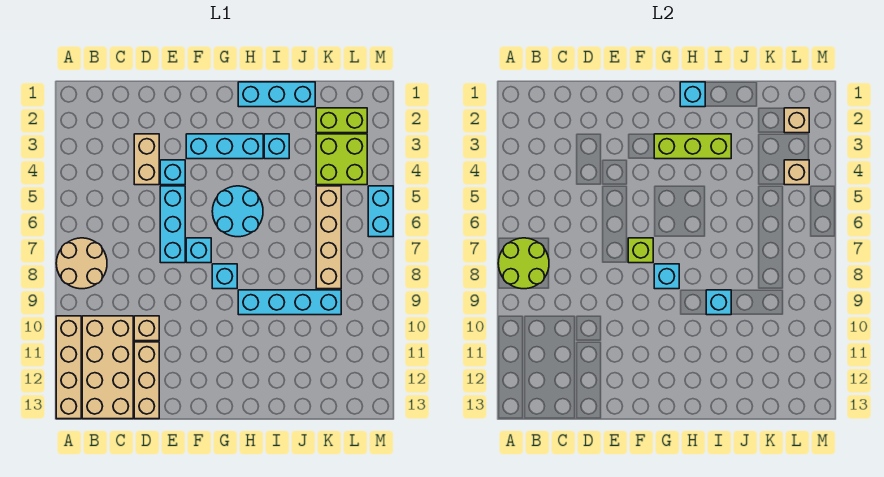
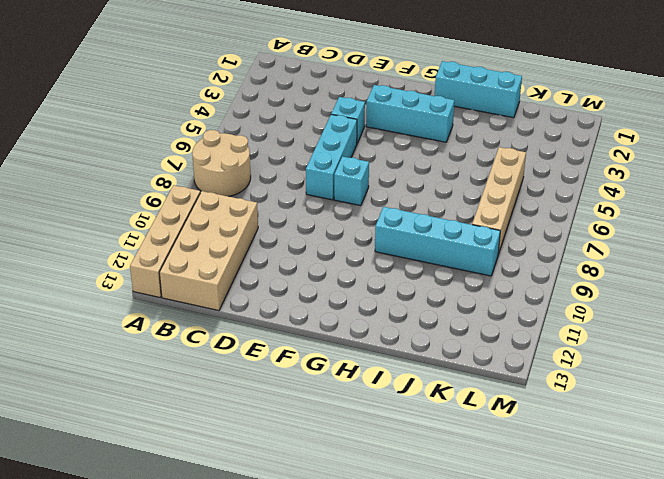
none -> tan 1x2 brick [134,134,159,185]
none -> tan 1x1 brick [134,316,159,341]
none -> tan 1x3 brick [134,342,159,419]

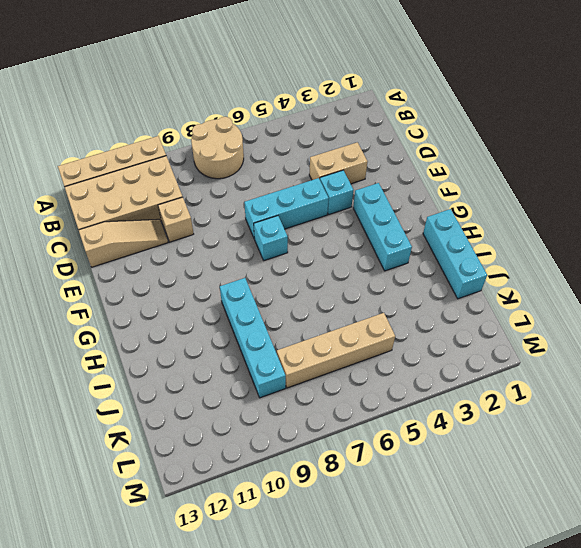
tan 1x3 slope [79,219,168,267] -> tan 1x3 brick [134,342,159,419]
none -> cyan 2x2 round brick [212,186,263,237]
none -> cyan 1x1 brick [212,264,237,289]
none -> cyan 1x1 brick [264,134,289,159]

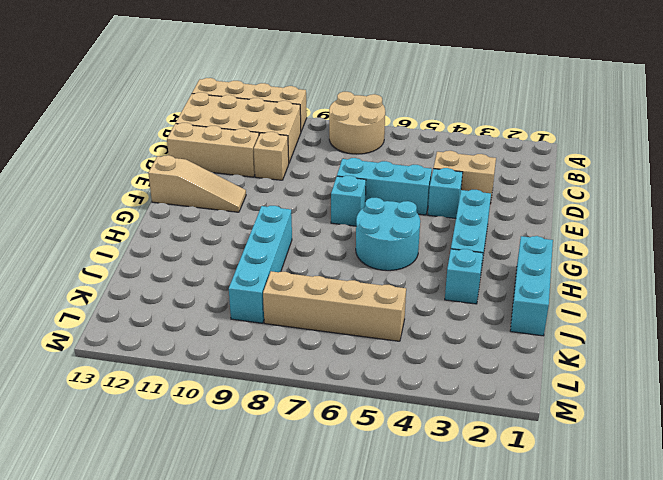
tan 1x3 slope [148,155,246,212] -> none
none -> cyan 1x1 brick [212,264,237,289]
none -> lime 1x2 brick [316,108,367,133]
none -> lime 2x2 brick [316,134,367,185]

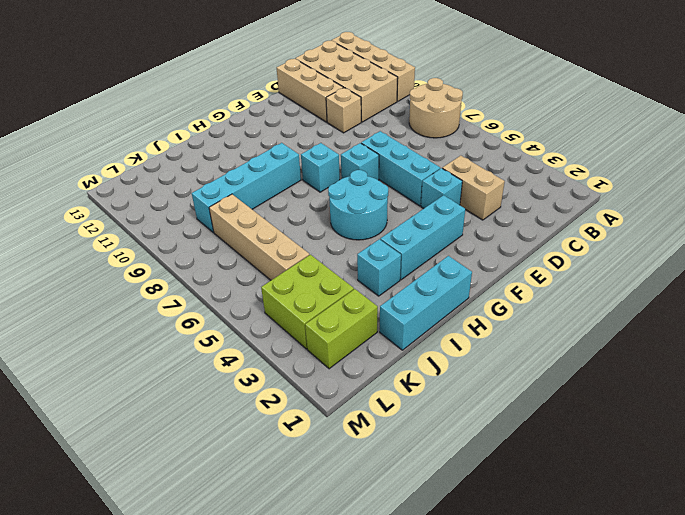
none -> cyan 1x2 brick [368,186,393,237]
none -> lime 2x2 round brick [498,238,549,289]
none -> lime 1x1 brick [628,238,653,263]

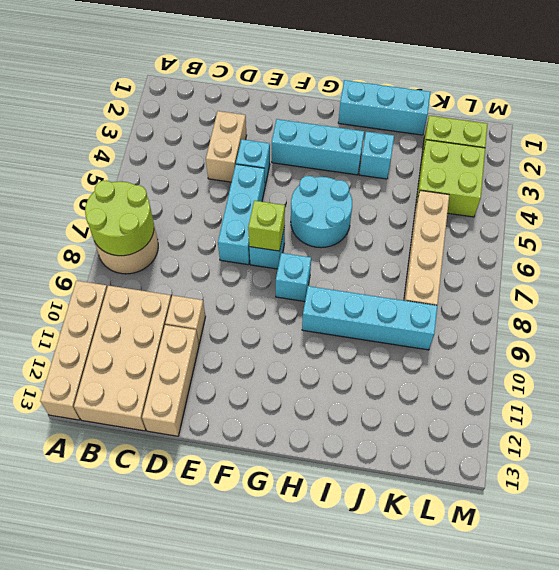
none -> cyan 1x2 brick [368,186,393,237]
none -> lime 1x3 brick [654,134,731,159]
none -> cyan 1x1 brick [654,264,679,289]

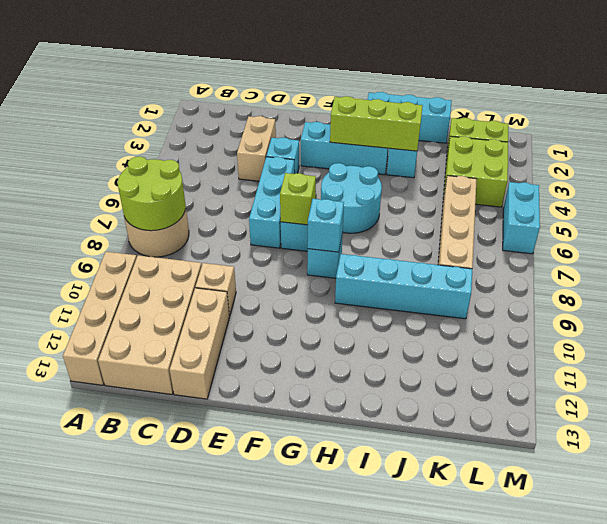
none -> cyan 1x1 brick [680,82,705,107]
none -> cyan 1x1 brick [706,290,731,315]
none -> tan 1x1 brick [784,108,809,133]

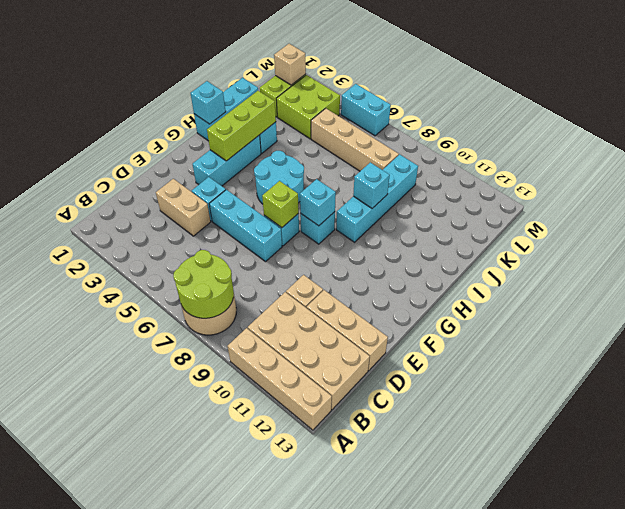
none -> tan 1x1 brick [784,160,809,185]

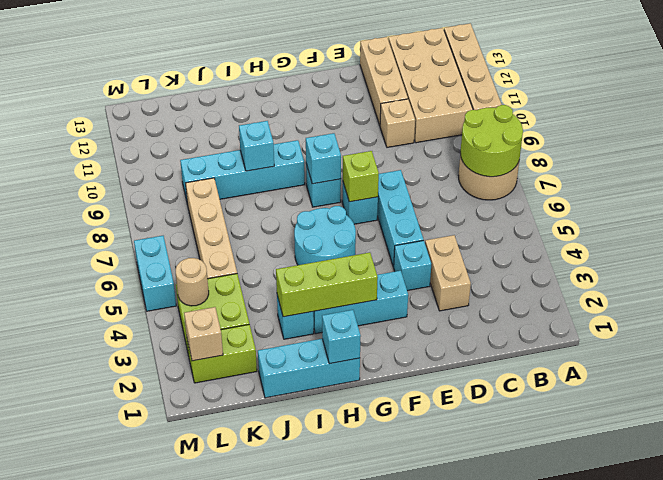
tan 1x1 round brick [176,258,209,306] -> tan 1x1 brick [784,160,809,185]

